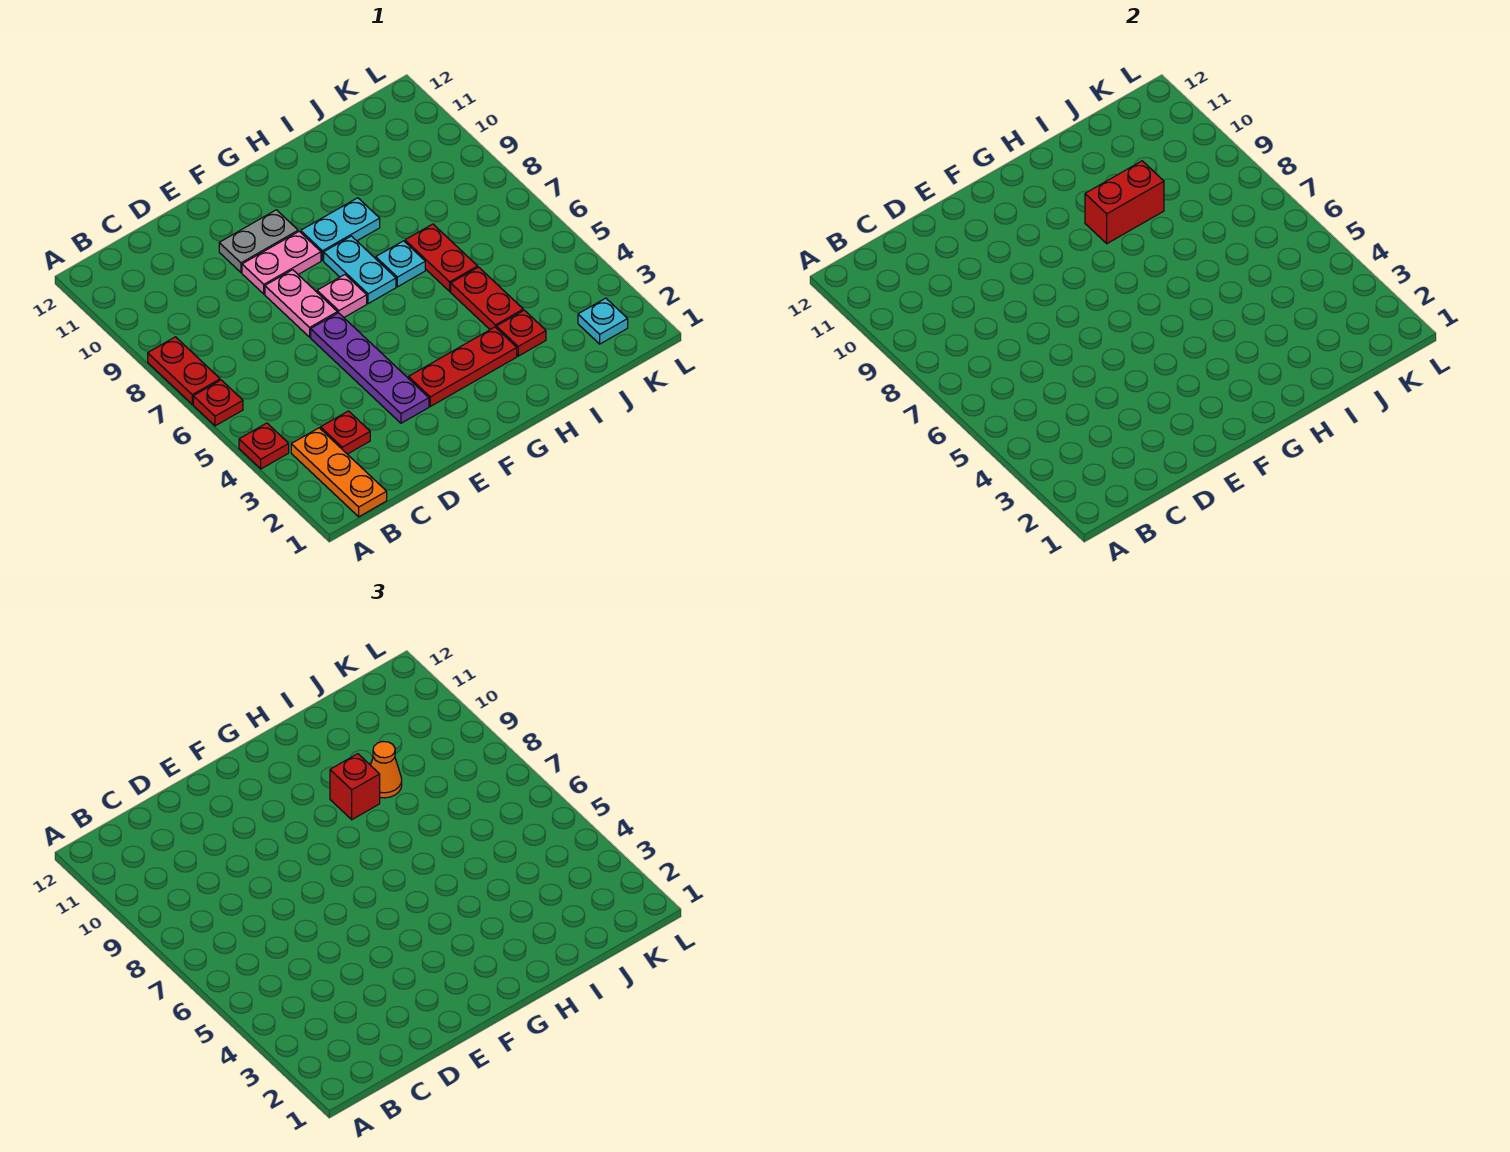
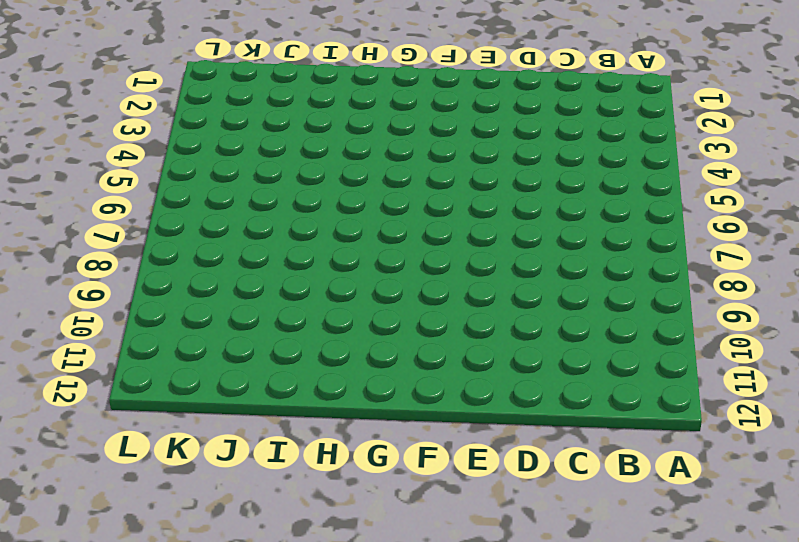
none -> red 1x1 plate [239,423,289,469]
none -> red 1x1 plate [193,380,243,426]
none -> red 1x2 plate [148,337,220,404]

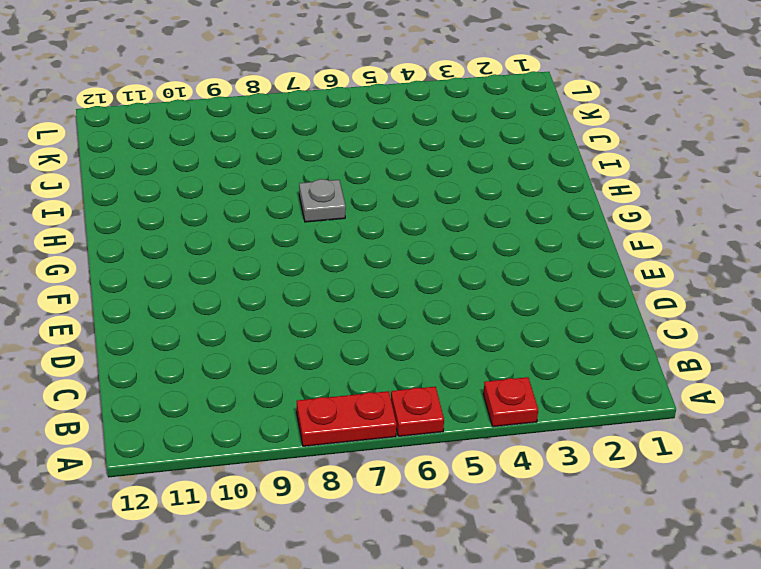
grey 1x1 plate [299,179,346,222] -> cyan 1x1 plate [376,241,425,287]
none -> orange 1x3 plate [291,428,387,517]
none -> red 1x1 plate [321,411,370,454]
none -> purple 1x4 plate [311,313,429,423]

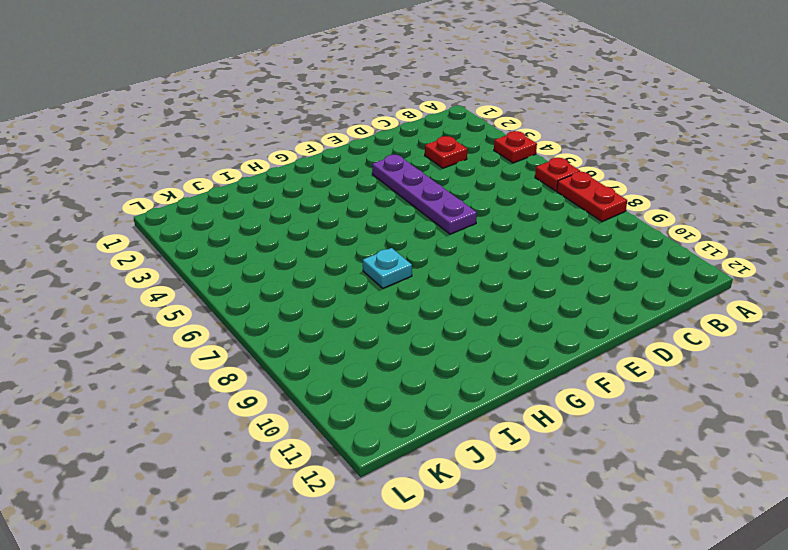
none -> orange 1x3 plate [291,428,387,517]
none -> pink 1x2 plate [265,270,337,337]
none -> pink 1x2 plate [242,231,321,294]

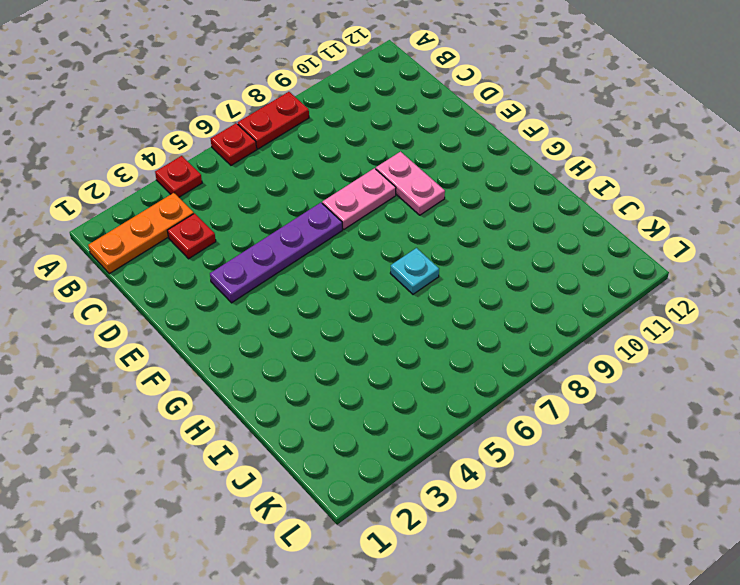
none -> grey 1x2 plate [219,210,298,272]
none -> red 1x3 plate [408,327,517,406]
none -> pink 1x1 plate [317,275,367,317]

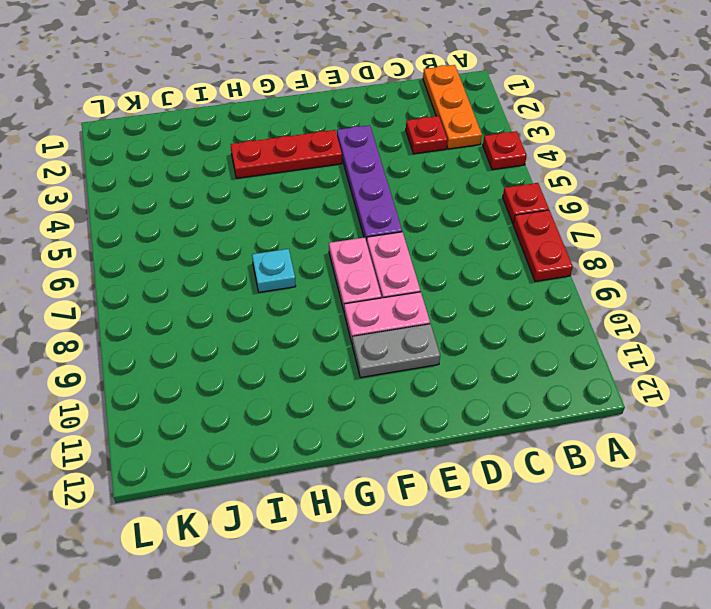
pink 1x2 plate [329,237,381,310] -> pink 1x1 plate [317,275,367,317]
none -> cyan 1x2 plate [324,236,396,304]
none -> cyan 1x2 plate [301,198,380,260]
none -> red 1x1 plate [496,310,546,356]

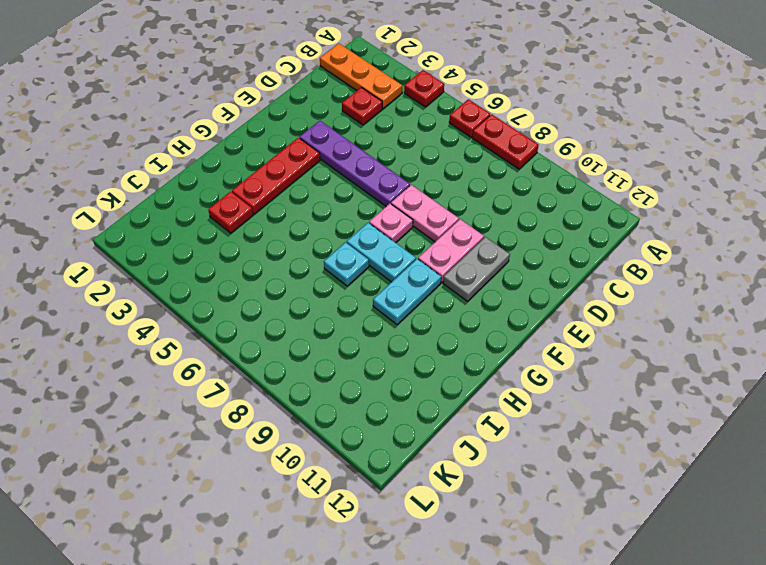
none -> red 1x2 plate [451,267,523,329]
none -> red 1x2 plate [405,224,478,291]
none -> cyan 1x1 plate [578,298,628,344]

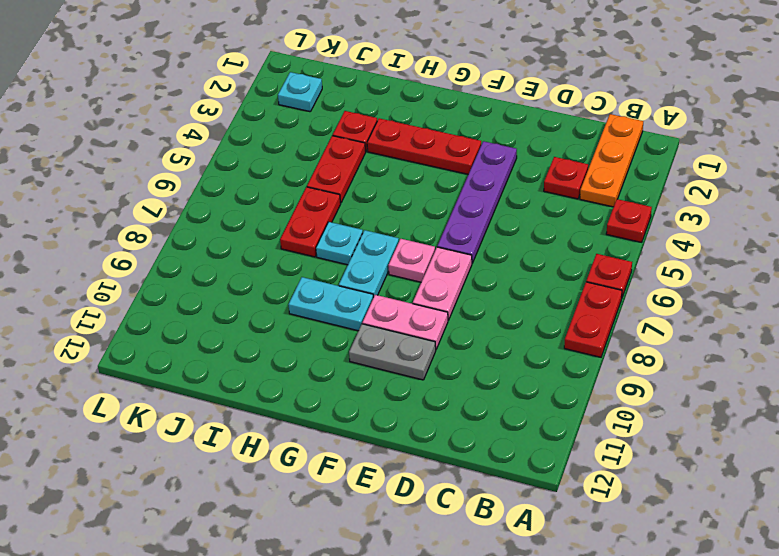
none -> red 1x2 brick [1085,161,1164,244]
none -> red 1x1 brick [330,754,380,820]
none -> orange 1x1 cone [371,741,402,798]

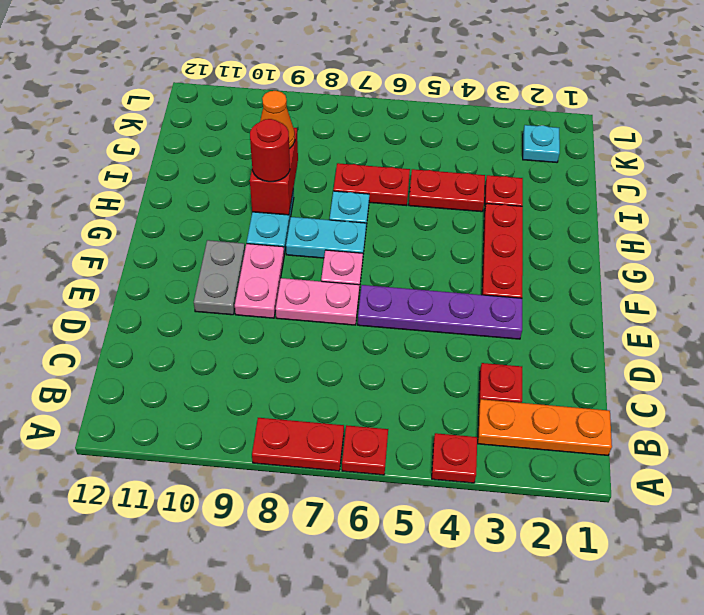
red 1x1 round brick [250,119,290,182] -> red 1x1 brick [330,754,380,820]

